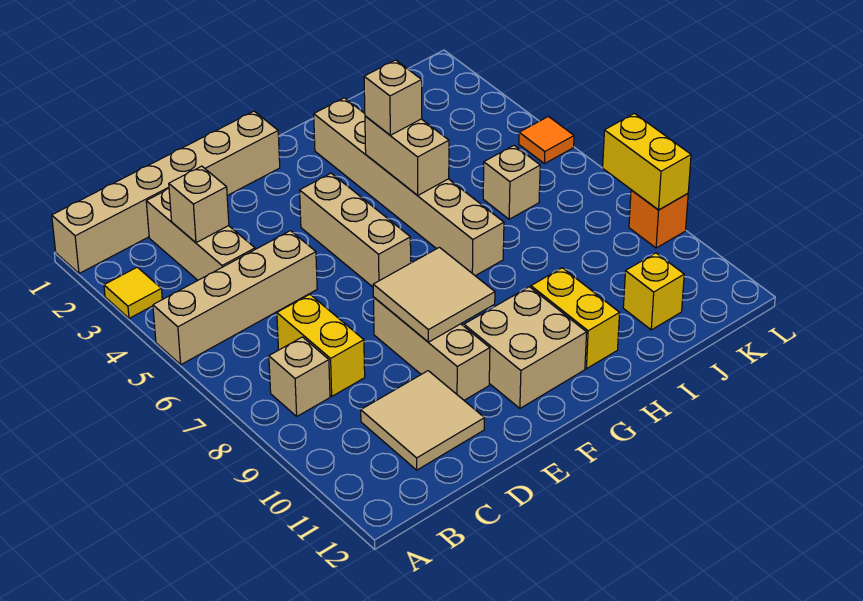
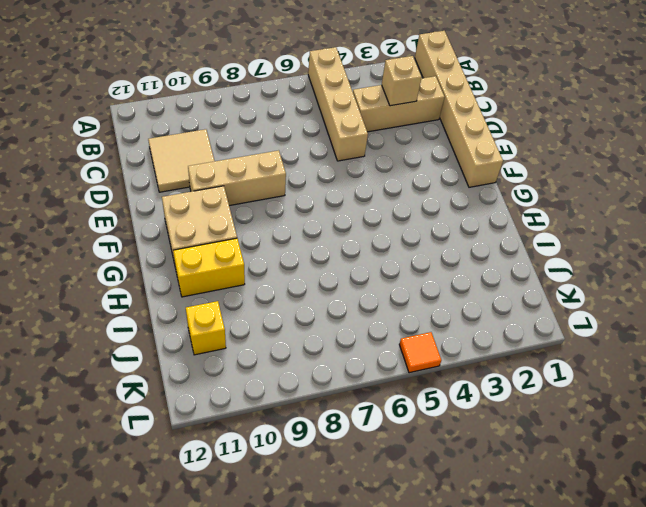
none -> yellow 1x1 tile [104,267,162,318]
none -> tan 1x1 brick [269,337,330,416]
none -> yellow 1x2 brick [277,294,365,396]

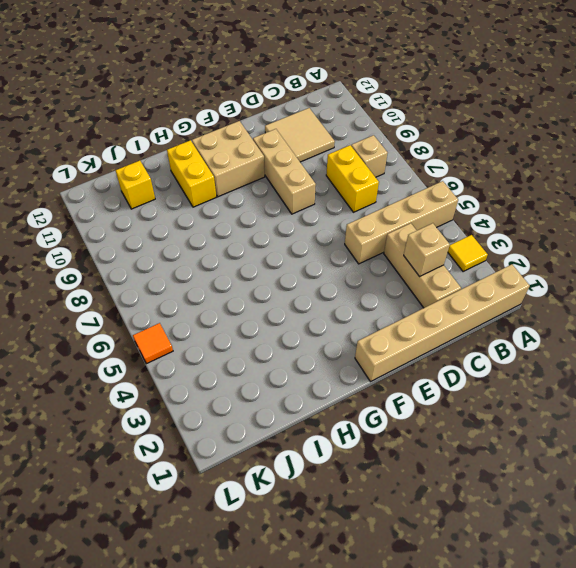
none -> tan 1x3 brick [300,173,411,287]
none -> tan 1x6 brick [314,98,504,276]
none -> tan 1x1 brick [483,146,540,219]

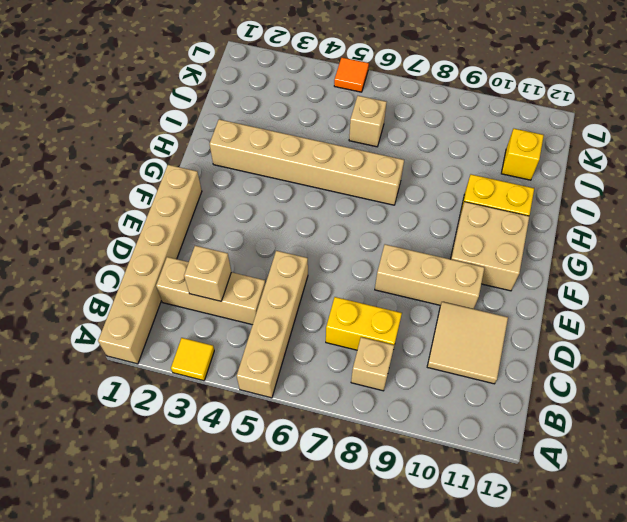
none -> tan 1x3 brick [300,173,411,287]
none -> orange 1x1 brick [629,190,688,248]
none -> tan 2x2 tile [373,247,495,342]

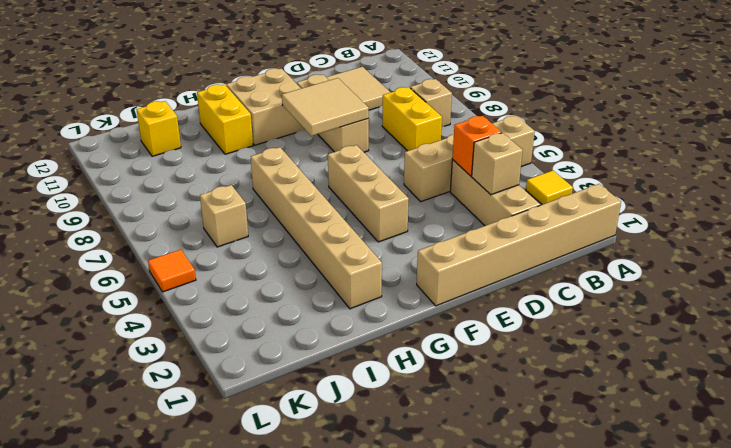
orange 1x1 brick [452,116,502,176] -> orange 1x1 brick moved to [629,190,688,248]
none -> tan 1x2 brick [365,116,449,195]
none -> yellow 1x2 brick [603,113,691,210]
none -> tan 1x1 brick [364,60,422,135]

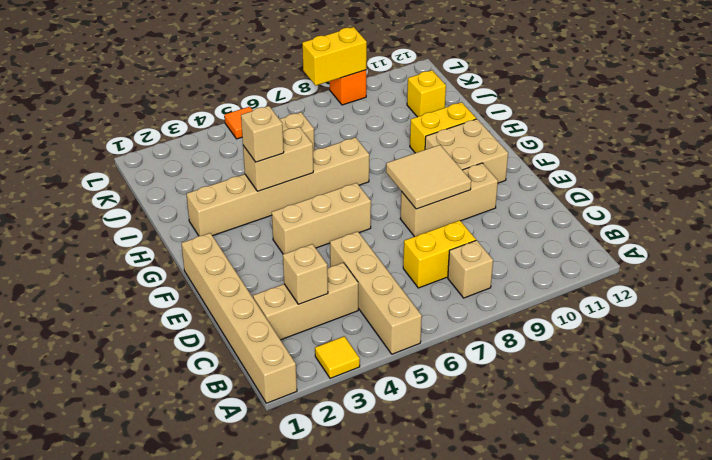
none -> tan 2x2 tile [361,371,485,470]

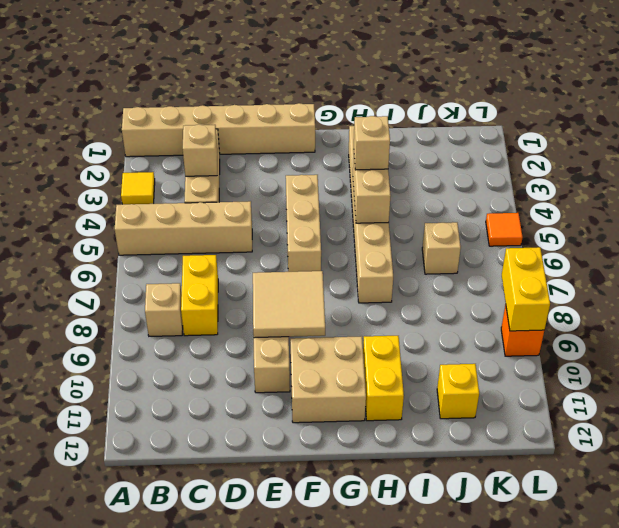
none -> tan 2x2 tile [361,371,485,470]

